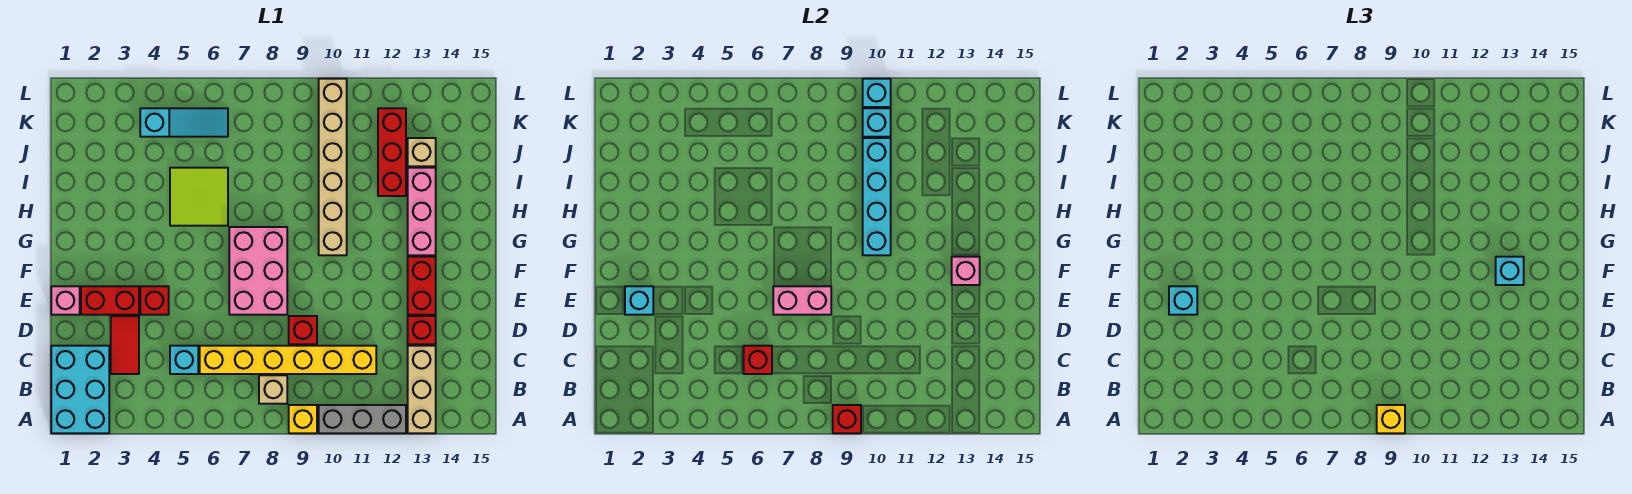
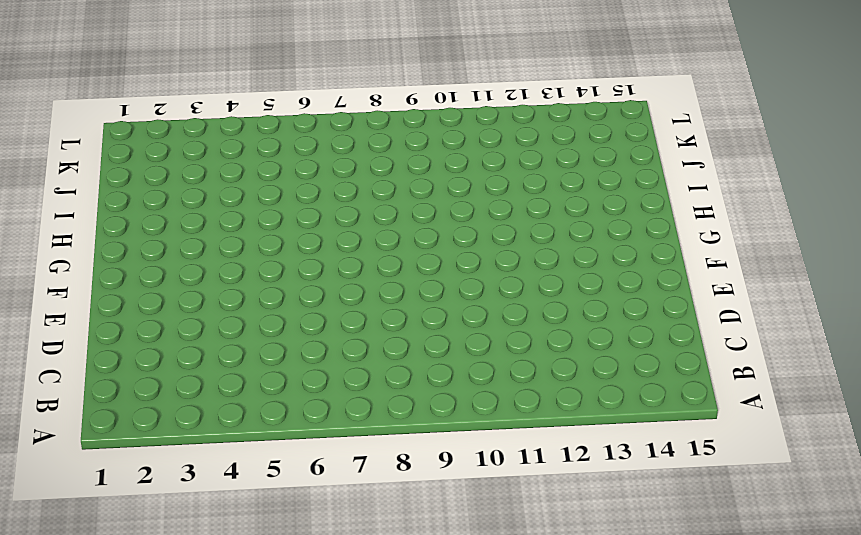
none -> cyan 2x3 brick [51,346,109,433]
none -> yellow 1x1 brick [289,405,317,433]
none -> grey 1x3 brick [319,405,406,433]
none -> tan 1x3 brick [408,346,436,433]

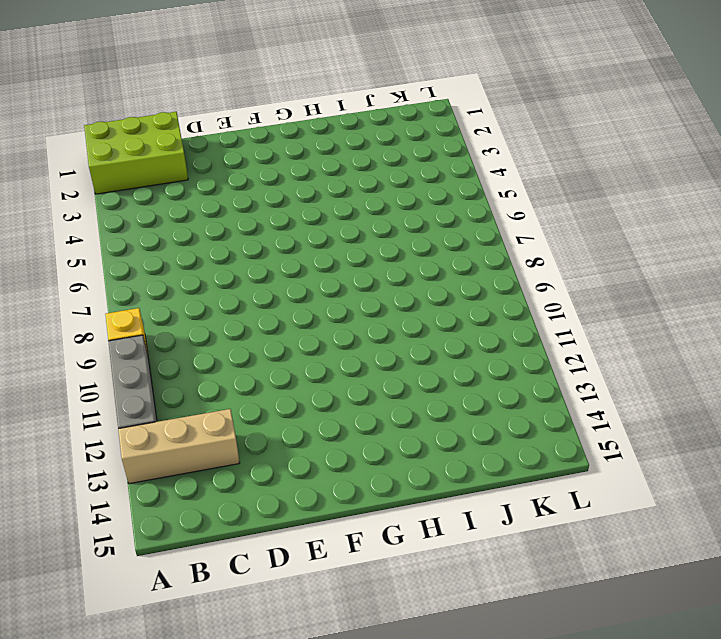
lime 2x3 brick [84,112,188,194] -> cyan 2x3 brick [51,346,109,433]
none -> tan 1x1 brick [259,375,287,404]
none -> red 1x2 tile [111,316,139,374]
none -> cyan 1x1 brick [170,346,198,374]
none -> yellow 1x6 brick [200,346,376,374]

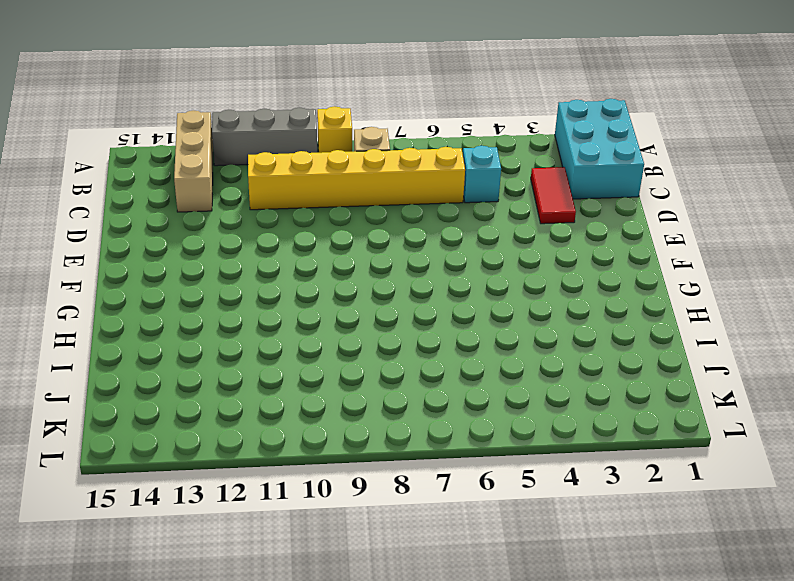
none -> red 1x1 brick [289,316,317,344]
none -> red 1x1 brick [408,316,436,344]
none -> pink 1x1 brick [51,286,80,315]
none -> red 1x2 brick [81,286,139,315]

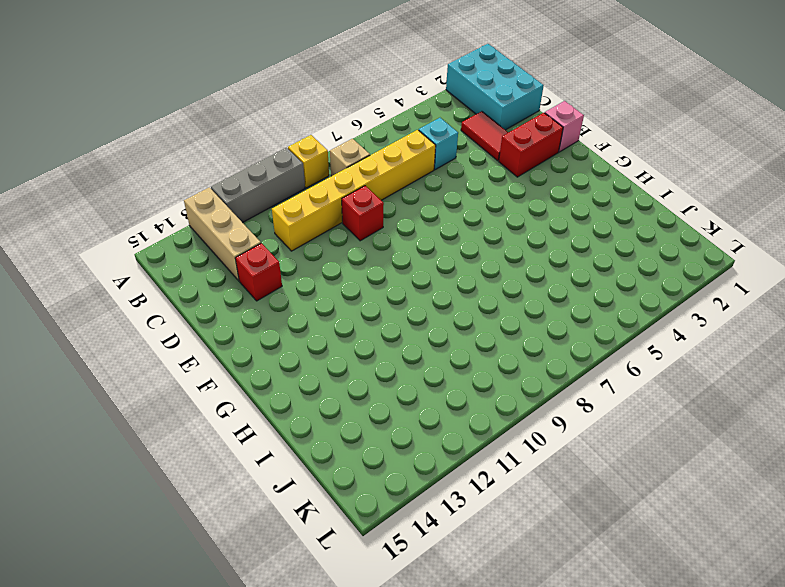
none -> red 1x1 brick [140,286,169,315]
none -> pink 2x3 brick [229,227,287,315]
none -> red 1x2 brick [408,257,436,315]
none -> tan 1x6 brick [319,79,347,255]

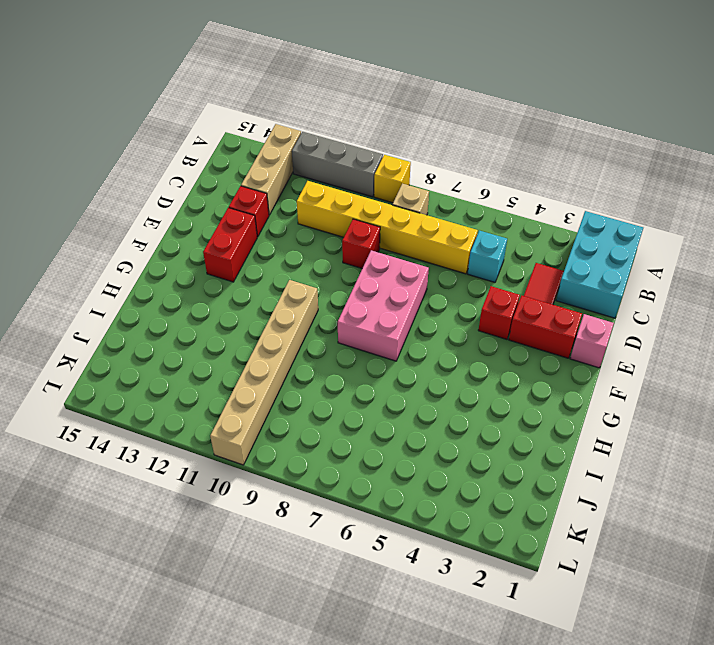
none -> pink 1x3 brick [408,168,436,255]
none -> lime 2x2 tile [170,168,228,226]
none -> red 1x3 brick [378,108,406,196]
none -> tan 1x1 brick [408,138,436,166]

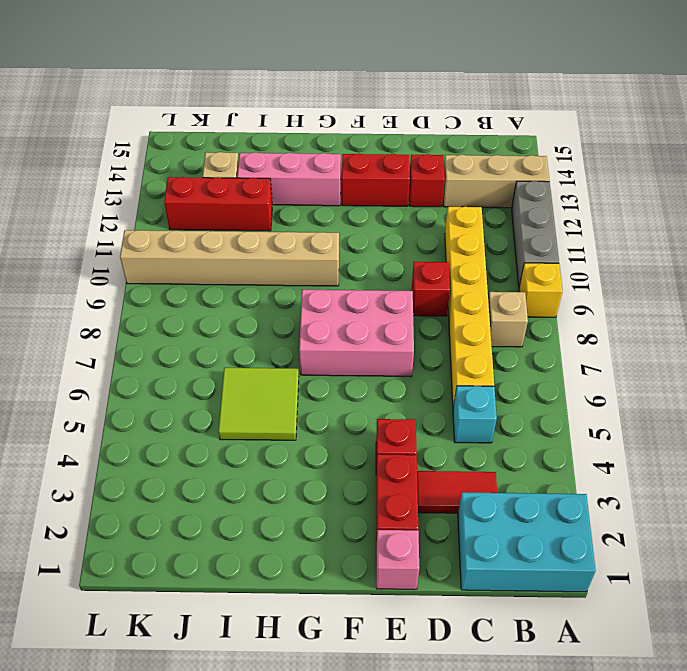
none -> cyan 1x3 slope [140,108,228,137]
none -> red 1x1 brick [833,405,861,433]
none -> red 1x1 brick [744,346,772,374]
none -> cyan 1x1 brick [625,286,653,315]

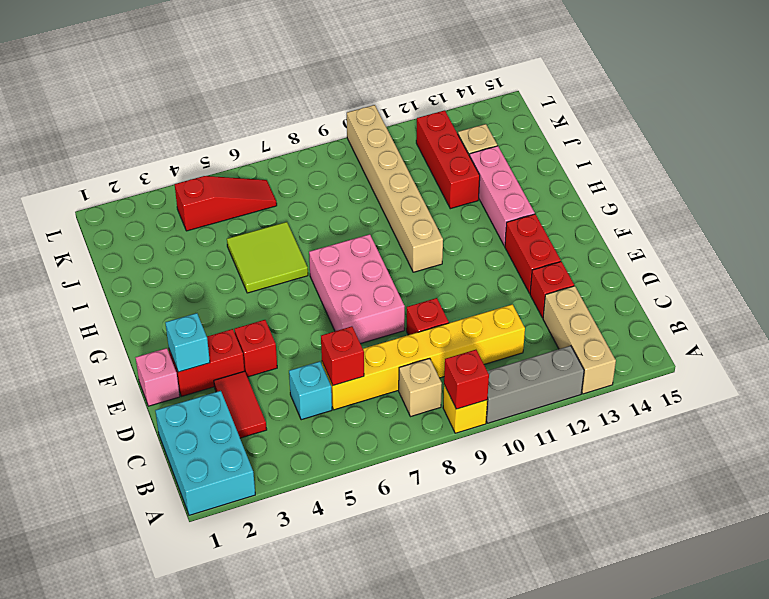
red 1x3 slope [174,176,277,231] -> cyan 1x3 slope [140,108,228,137]
none -> pink 1x2 brick [773,286,831,315]
none -> pink 1x1 brick [952,257,980,285]
none -> cyan 1x4 brick [863,138,891,255]
none -> cyan 1x1 brick [863,108,891,137]

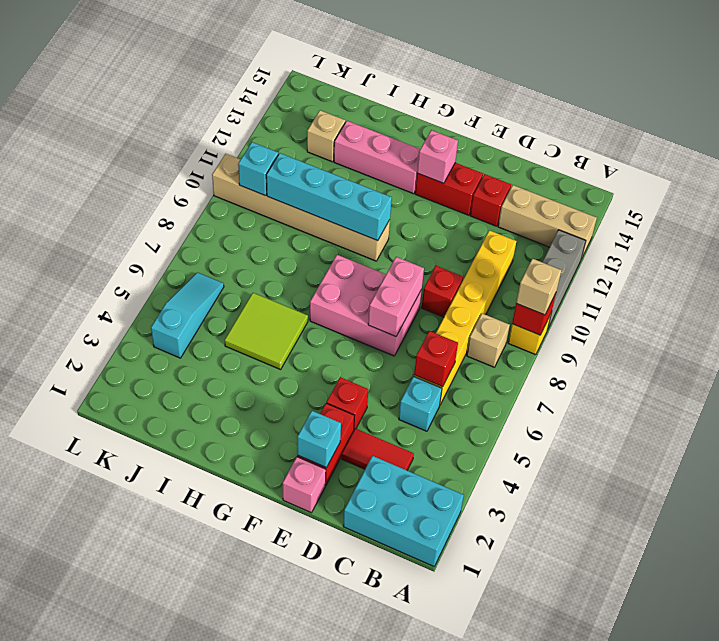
tan 1x1 brick [516,259,561,315] -> yellow 1x1 brick [1377,405,1405,433]
none -> red 1x3 brick [378,108,406,196]
none -> cyan 1x1 brick [863,79,891,107]
none -> cyan 1x1 brick [1169,286,1197,315]
none -> cyan 1x1 brick [1496,257,1524,285]

